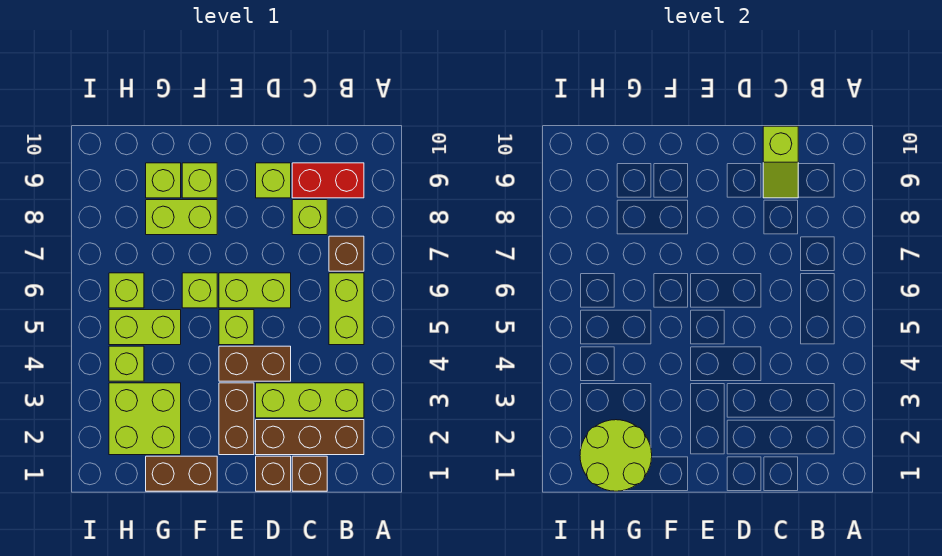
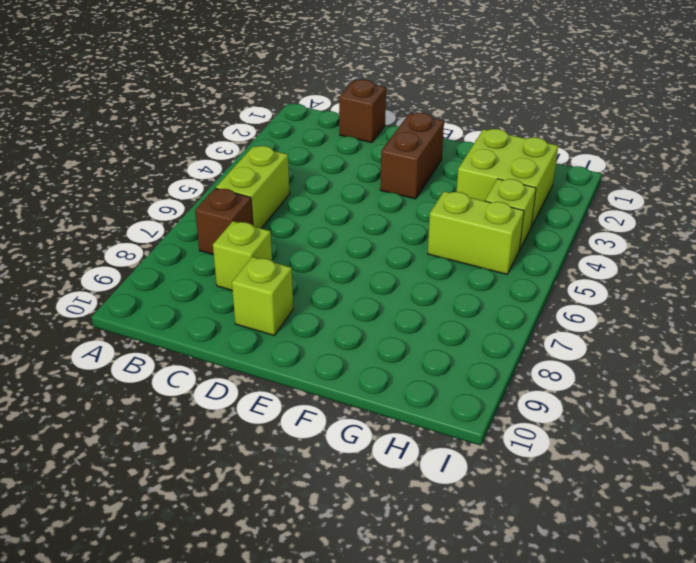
none -> brown 1x3 brick [256,420,364,455]
none -> lime 1x3 brick [256,383,364,418]
none -> red 1x2 brick [292,163,364,198]

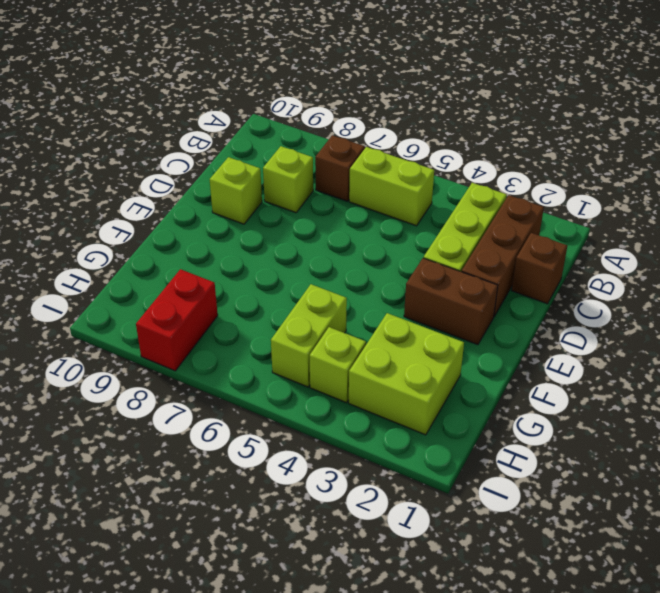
red 1x2 brick [136,269,218,371] -> red 1x2 brick moved to [292,163,364,198]
none -> brown 1x1 brick [256,456,291,491]
none -> brown 1x2 brick [219,346,291,381]
none -> lime 1x2 brick [219,273,291,308]

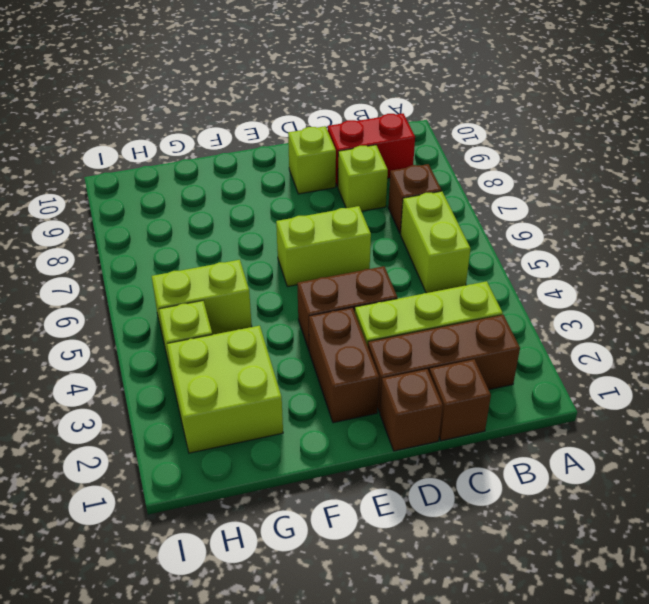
none -> lime 1x1 brick [219,310,254,345]
none -> brown 1x2 brick [146,456,217,491]
none -> lime 1x1 brick [182,273,217,308]

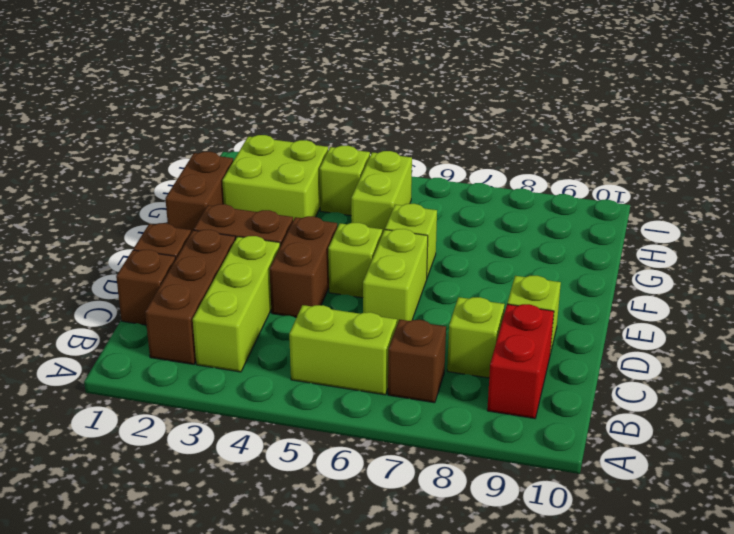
none -> lime 1x2 brick [146,200,217,235]
none -> lime 1x1 brick [182,163,217,198]
none -> lime 1x1 brick [146,163,181,198]

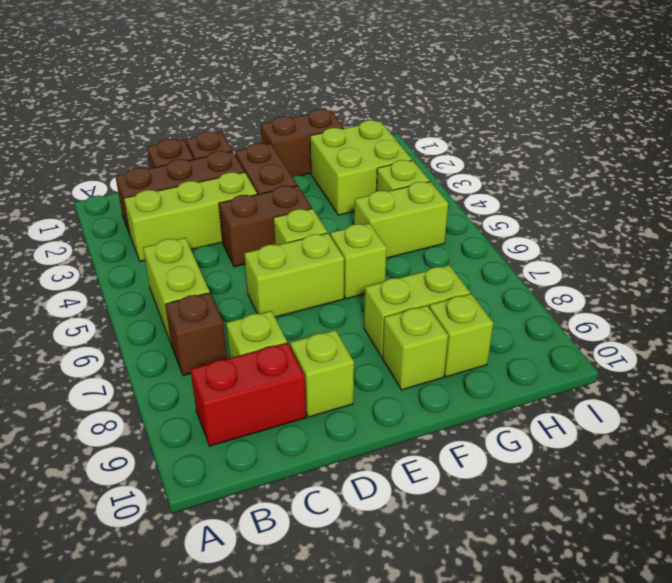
none -> lime 1x1 brick [109,273,144,308]
none -> lime 1x2 slope [763,126,798,198]
none -> lime 2x2 round brick [580,420,652,491]

